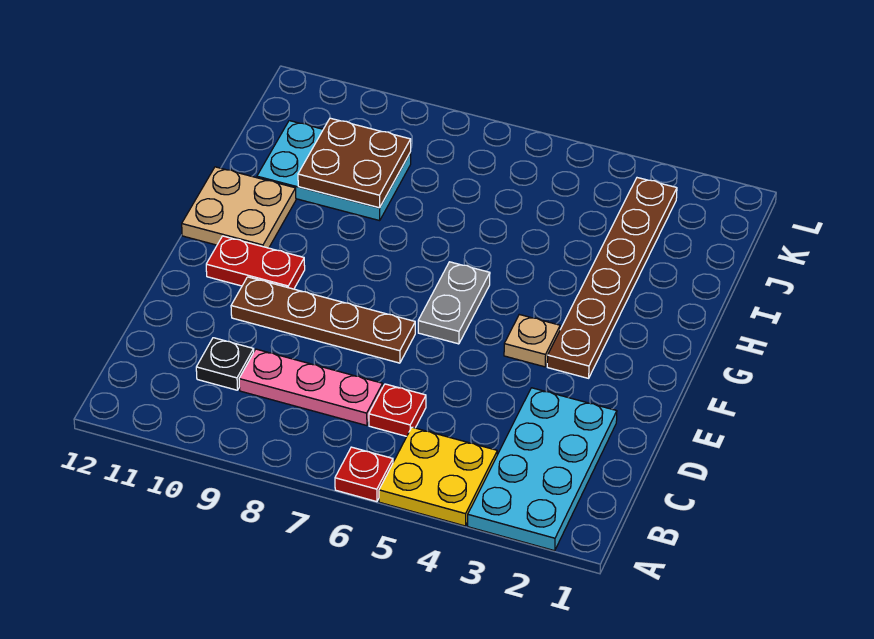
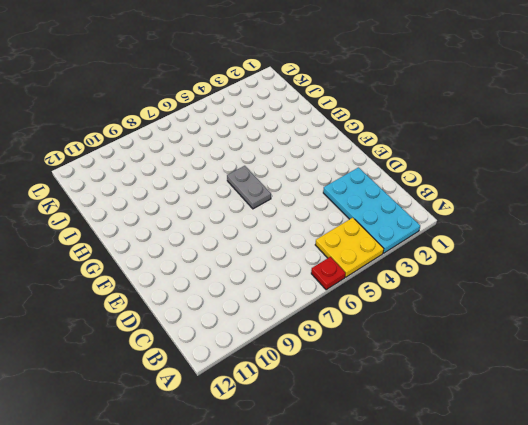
none -> red 1x1 plate [369,384,426,436]
none -> pink 1x3 plate [239,349,383,426]
none -> black 1x1 plate [196,338,254,390]

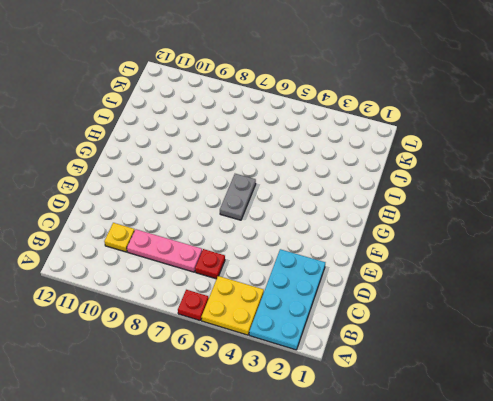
yellow 1x1 plate [104,223,135,252] -> black 1x1 plate [196,338,254,390]
none -> brown 1x4 plate [231,277,415,363]
none -> brown 1x6 plate [547,178,677,378]
none -> tan 1x1 plate [504,315,560,367]

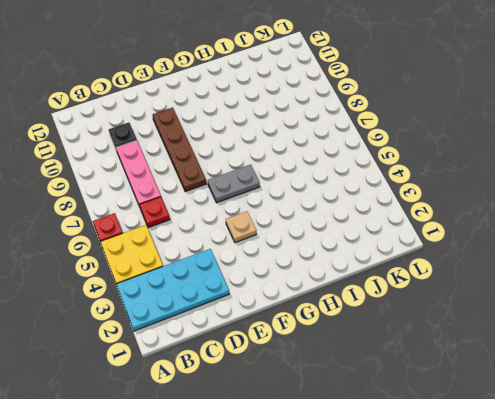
none -> brown 1x6 plate [547,178,677,378]
none -> red 1x2 plate [206,236,305,289]
none -> tan 2x2 plate [182,167,296,248]

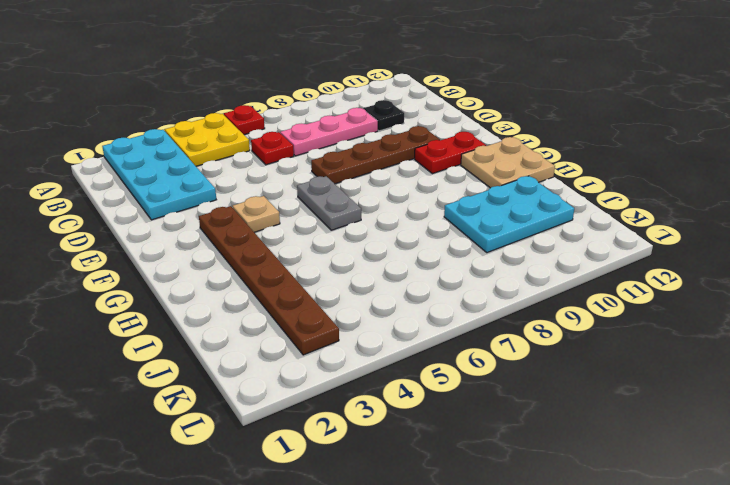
none -> brown 2x2 plate [298,118,411,208]

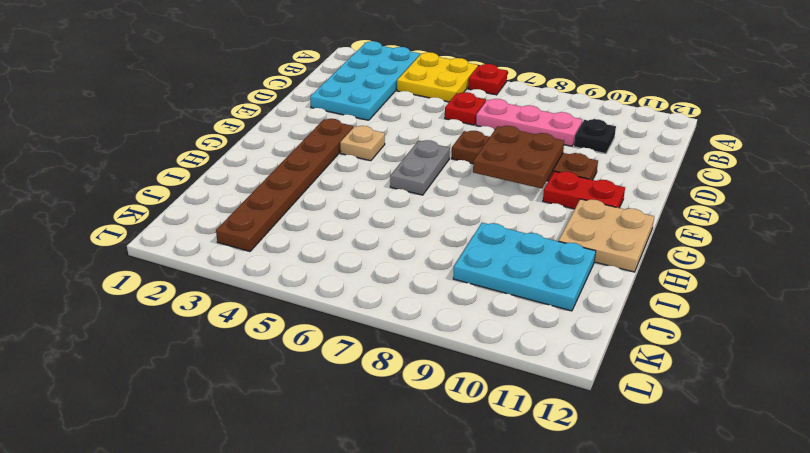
brown 2x2 plate [473,126,564,188] -> brown 2x2 plate moved to [298,118,411,208]

